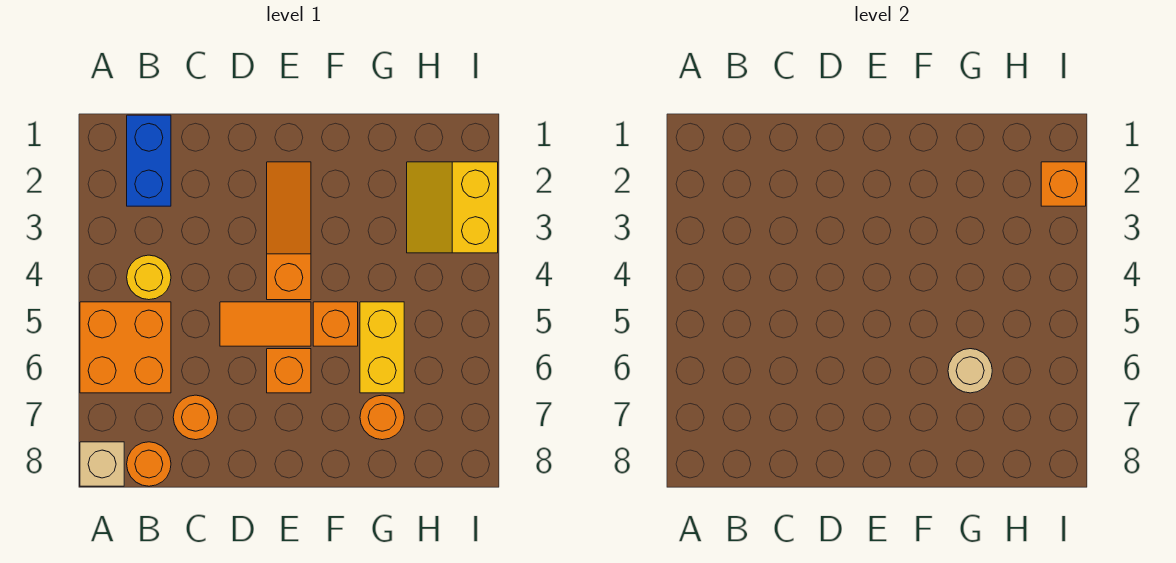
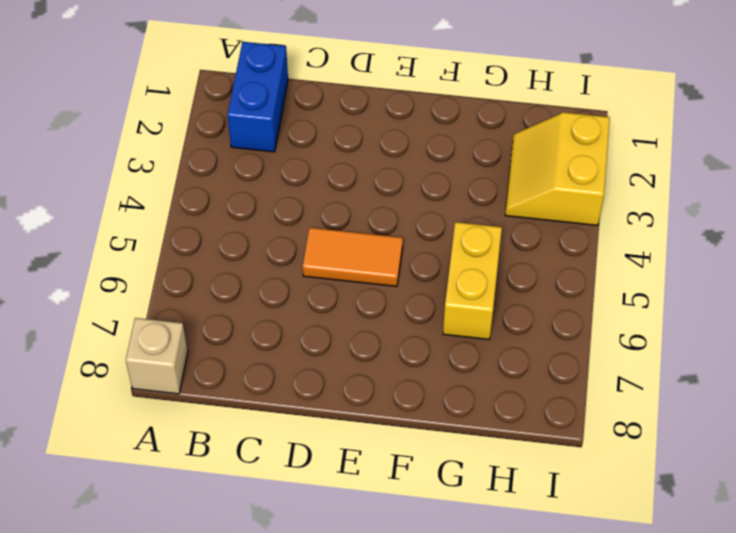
none -> orange 2x2 brick [80,302,171,393]
none -> yellow 1x1 round brick [127,255,171,300]
none -> orange 1x1 round brick [127,442,171,486]

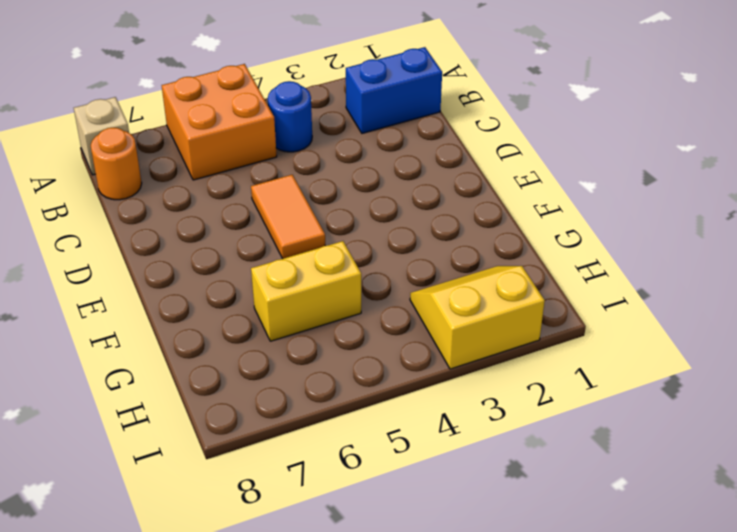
blue 1x1 round brick [268,81,312,152] -> yellow 1x1 round brick [127,255,171,300]
none -> orange 1x1 round brick [173,395,218,440]
none -> orange 1x3 slope [267,162,311,300]
none -> orange 1x1 brick [267,349,311,393]

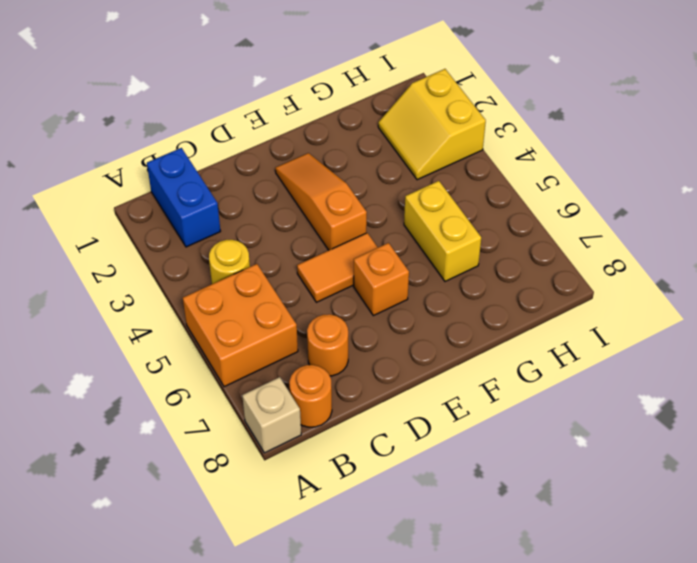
none -> orange 1x1 brick [313,302,358,346]
none -> orange 1x1 round brick [360,395,404,440]
none -> tan 1x1 round brick [948,349,992,393]

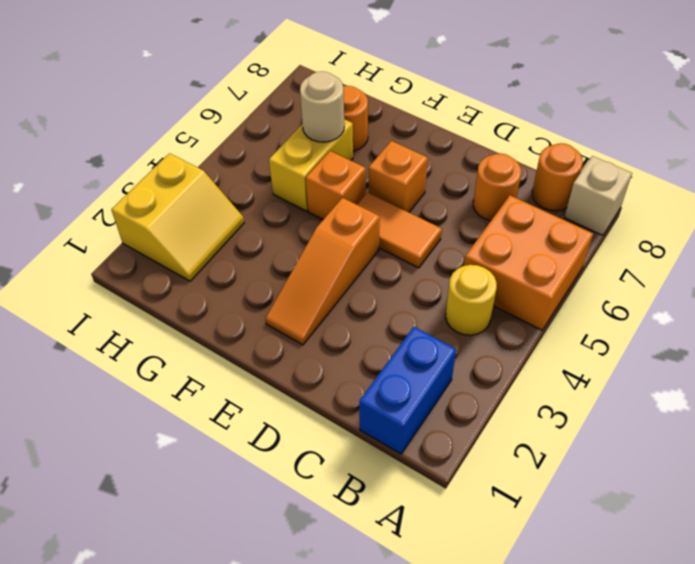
none -> orange 1x1 brick [1041,162,1086,206]

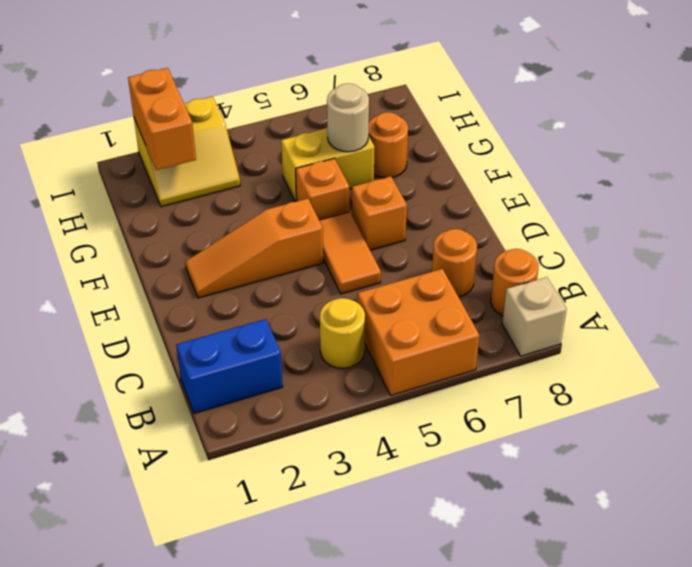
orange 1x2 brick [128,68,196,170] -> orange 1x1 brick [1041,162,1086,206]

